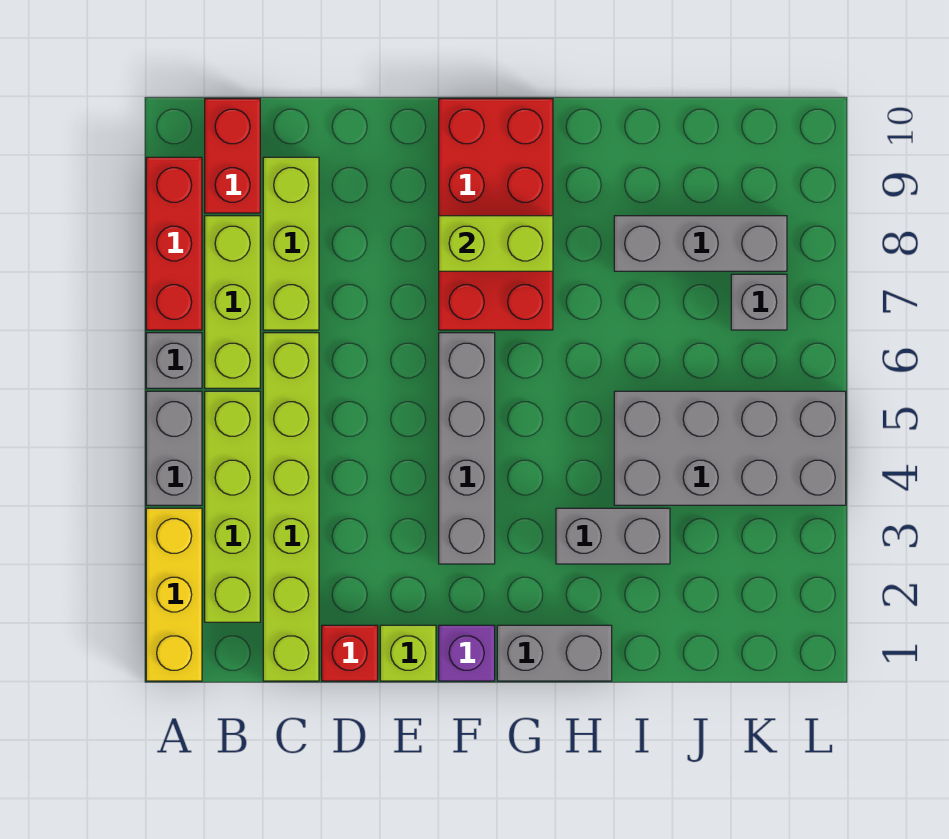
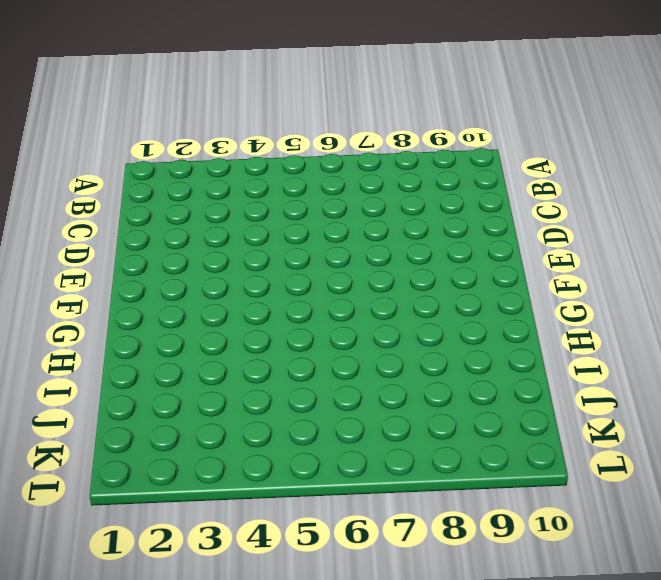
none -> yellow 1x3 brick [146,508,202,681]
none -> grey 1x2 brick [146,391,202,505]
none -> grey 1x1 brick [146,333,202,388]

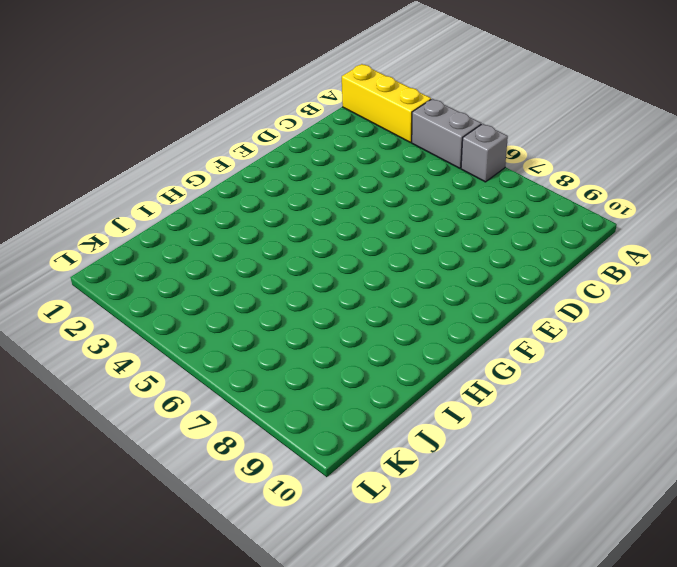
none -> red 1x3 brick [146,157,202,330]
none -> lime 1x4 brick [205,391,260,622]
none -> lime 1x3 brick [205,216,260,388]

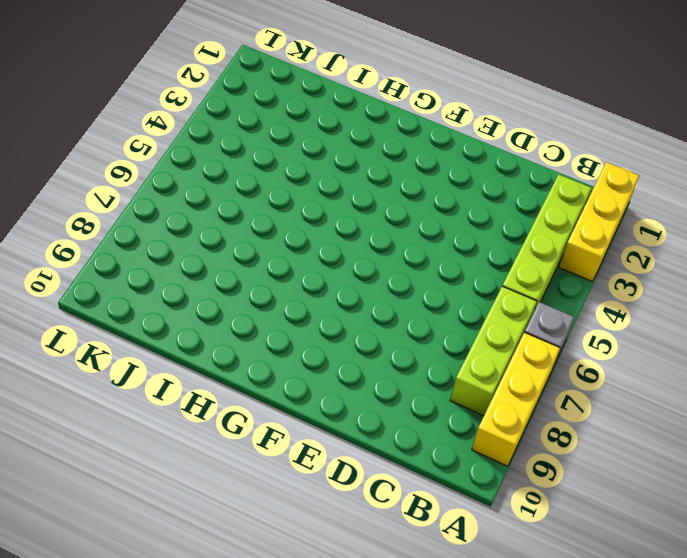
yellow 1x3 brick [472,332,560,466] -> red 1x3 brick [146,157,202,330]
none -> grey 1x2 brick [146,391,202,505]
none -> red 1x2 brick [205,99,260,213]
none -> lime 1x6 brick [263,333,319,681]

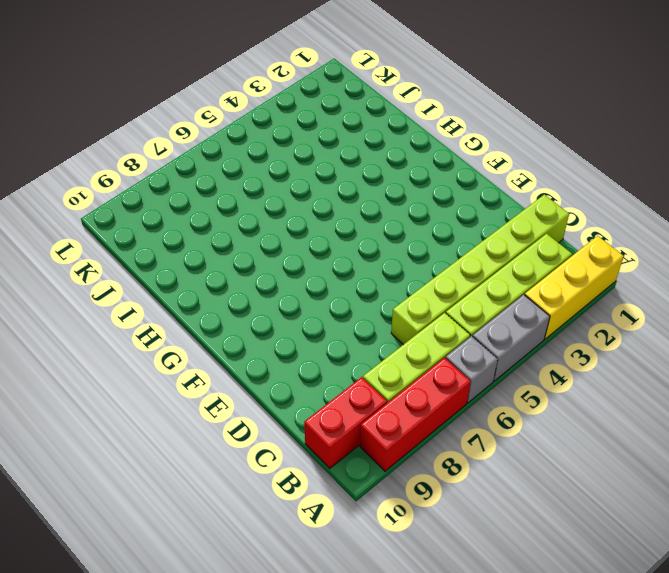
none -> lime 1x3 brick [263,157,319,330]
none -> red 1x1 brick [322,625,378,681]
none -> lime 1x1 brick [380,625,436,681]

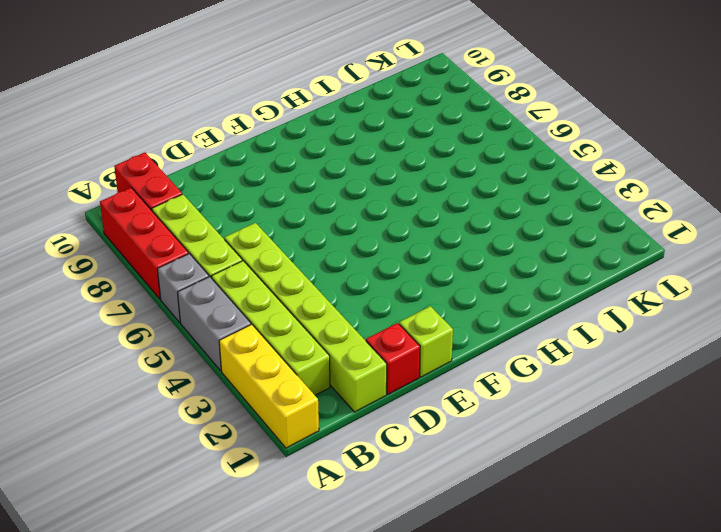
none -> lime 1x3 brick [263,157,319,330]
none -> purple 1x1 brick [439,625,495,681]
none -> grey 1x4 brick [439,333,495,564]

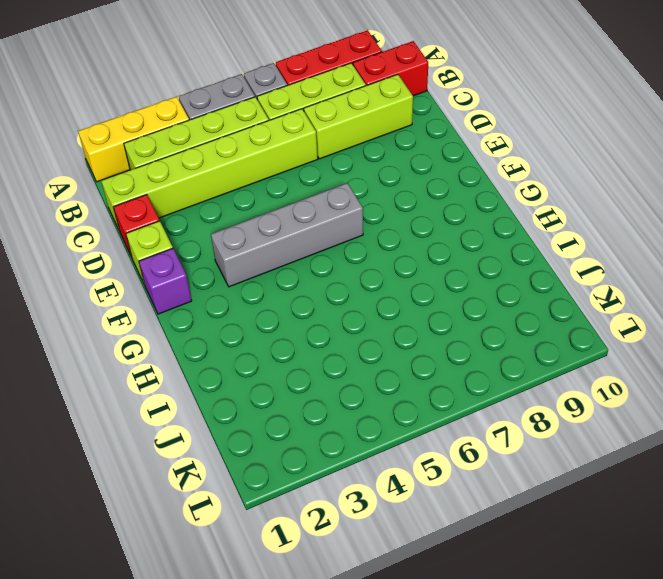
none -> red 2x4 brick [439,99,553,330]
none -> grey 1x2 brick [497,625,612,681]
none -> grey 1x2 brick [556,508,670,564]

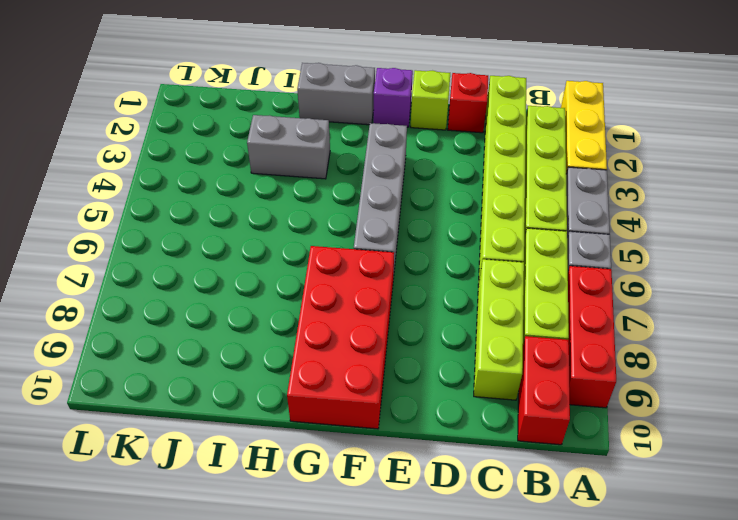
none -> grey 2x4 brick [614,391,846,505]
none -> grey 1x3 brick [614,216,787,271]
none -> grey 1x1 brick [731,274,787,330]

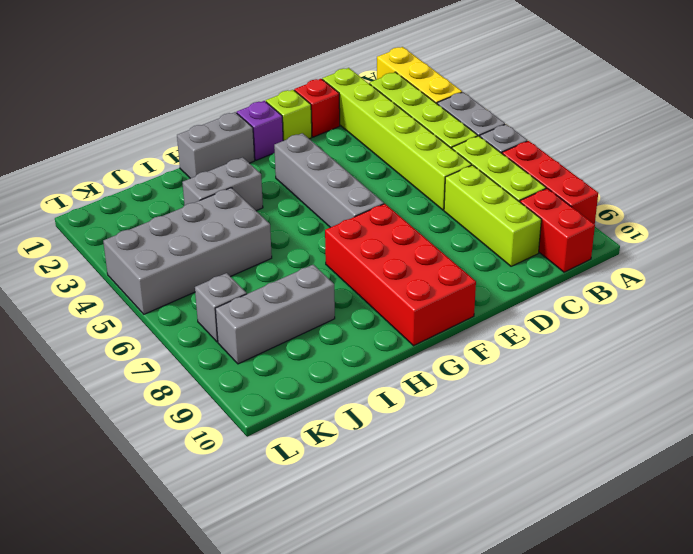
none -> lime 1x2 brick [439,216,553,271]

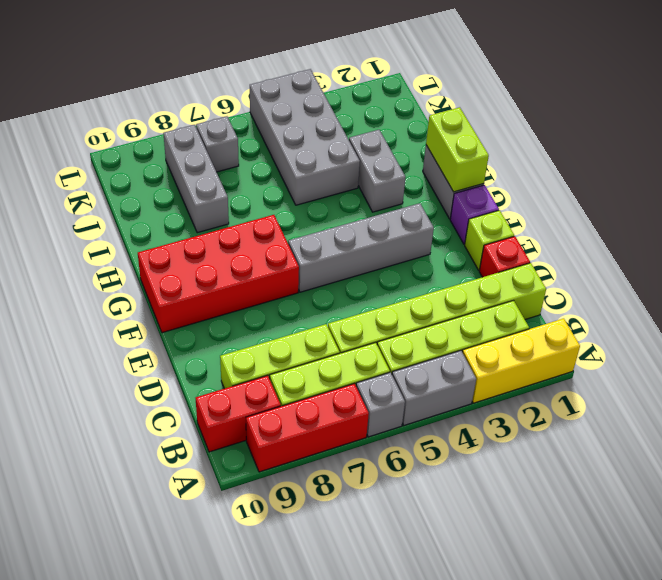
lime 1x2 brick [426,107,489,192] -> lime 1x2 brick moved to [439,216,553,271]

